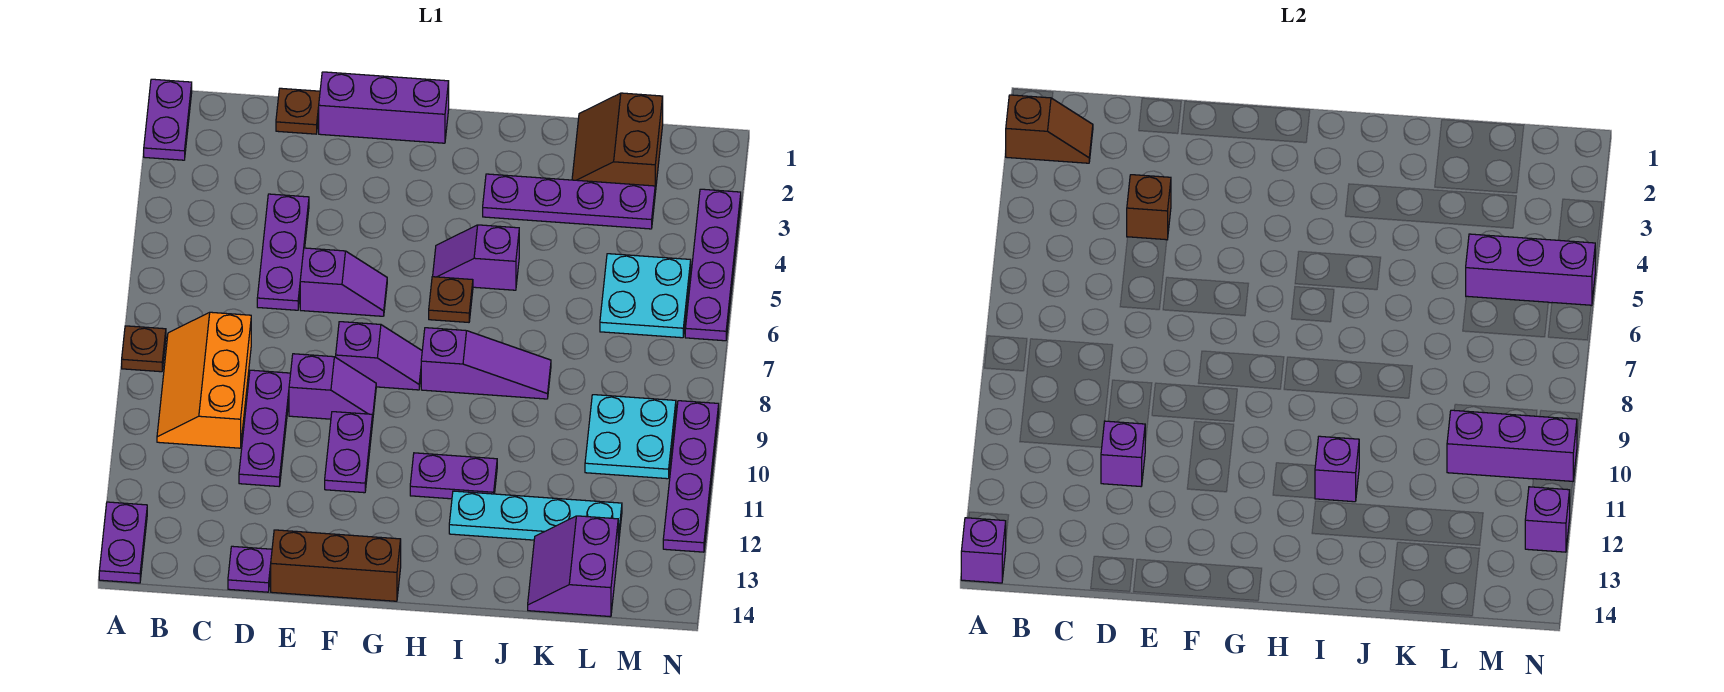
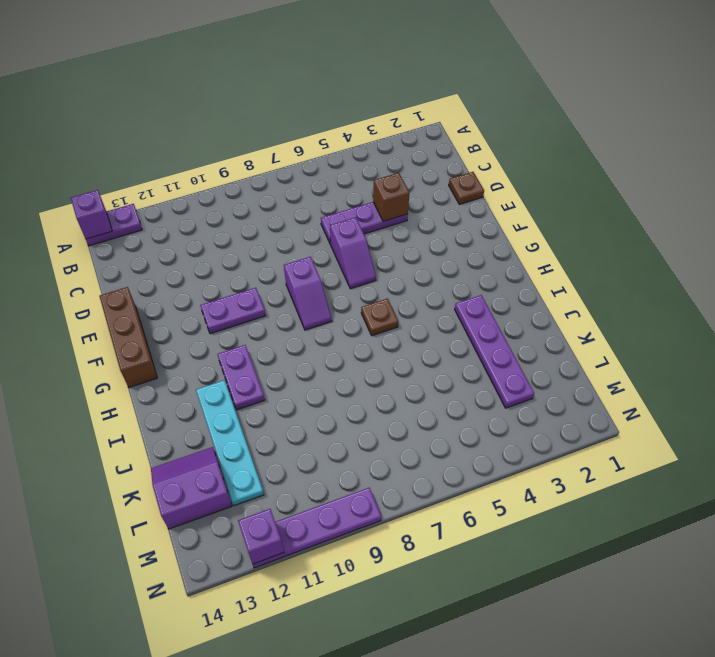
none -> purple 1x2 plate [144,79,192,160]
none -> brown 1x1 plate [122,326,166,372]
none -> orange 2x3 slope [157,312,251,448]
none -> purple 1x3 plate [239,370,291,486]

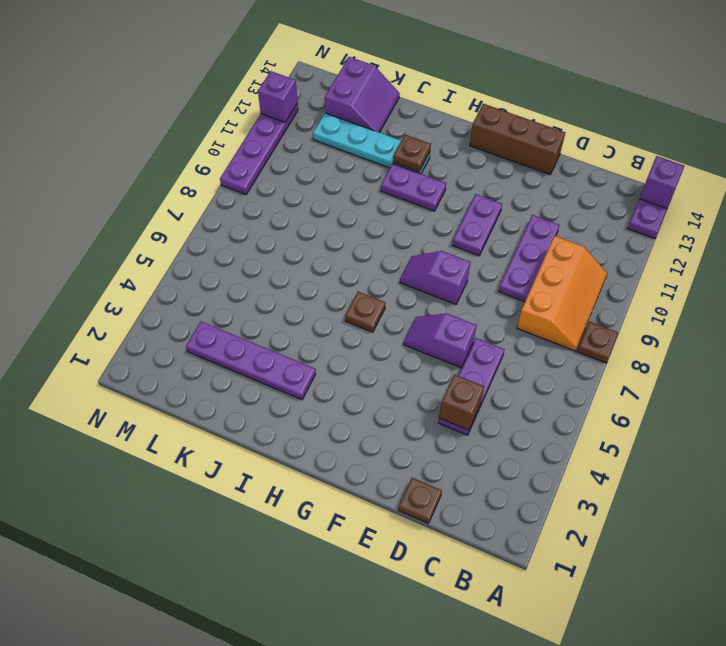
brown 1x1 plate [393,135,431,172] -> none
none -> purple 1x2 plate [144,79,192,160]
none -> purple 1x1 plate [228,546,272,592]
none -> purple 1x3 brick [319,72,449,143]
none -> purple 1x2 slope [289,354,376,419]

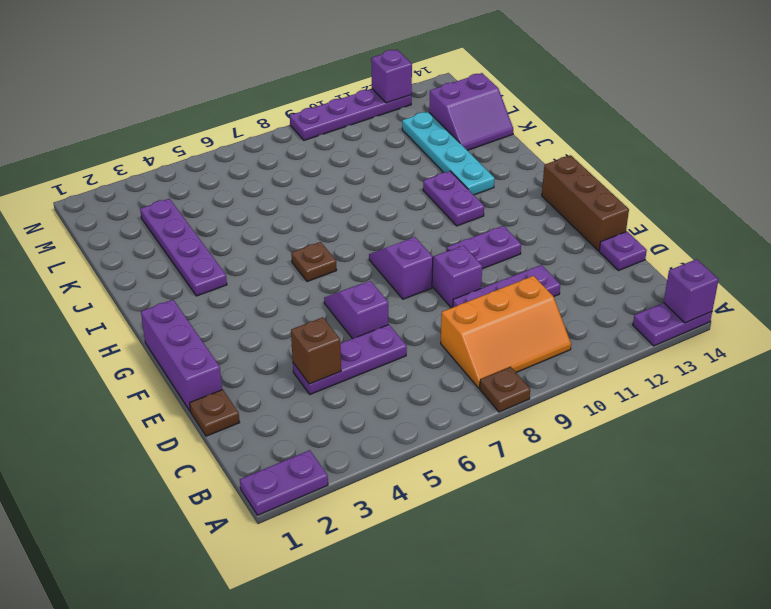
none -> purple 1x2 slope [433,225,519,290]
none -> purple 1x3 slope [421,328,551,399]
none -> brown 2x2 slope [572,93,663,192]
none -> cyan 2x2 plate [600,254,691,338]

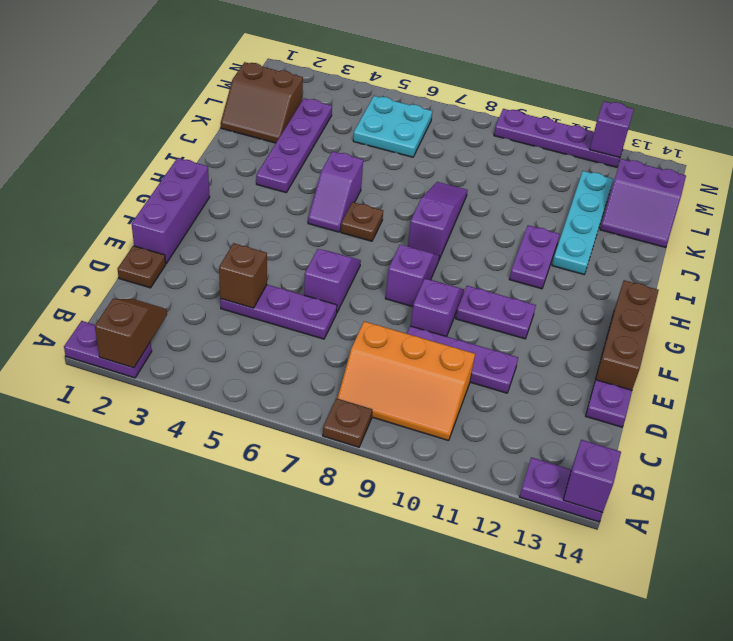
none -> cyan 2x2 plate [585,395,676,479]
none -> purple 1x4 plate [685,189,741,341]
none -> purple 1x1 brick [1101,421,1145,486]
none -> purple 1x1 brick [1315,436,1359,502]

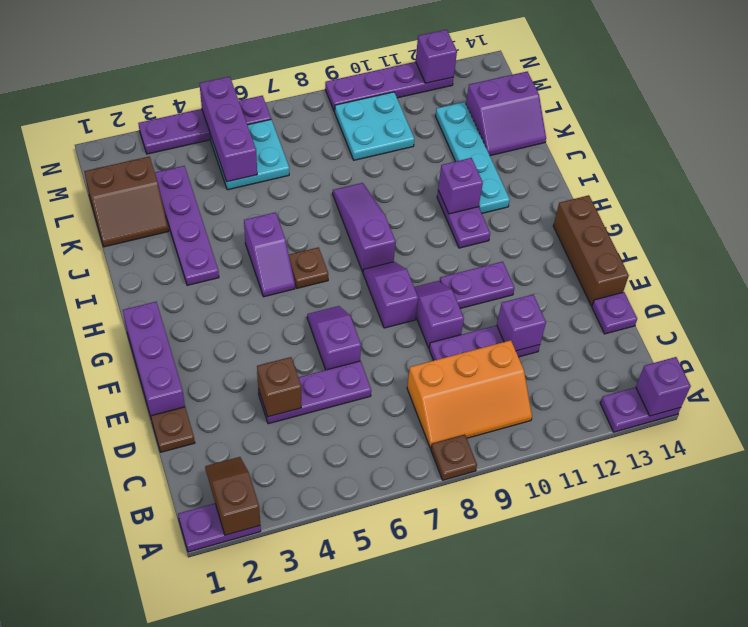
none -> purple 1x3 brick [1447,410,1577,481]

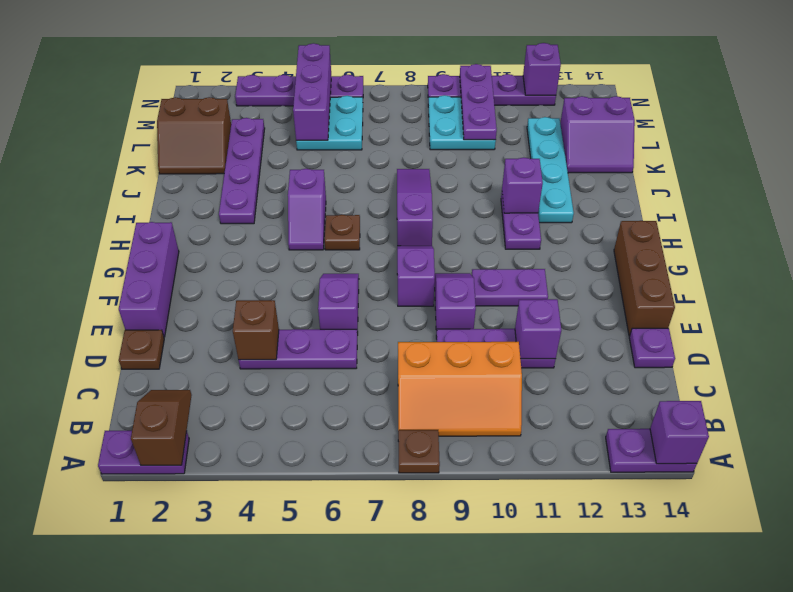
purple 1x3 plate [460,64,497,140] -> purple 1x3 brick [1447,410,1577,481]

